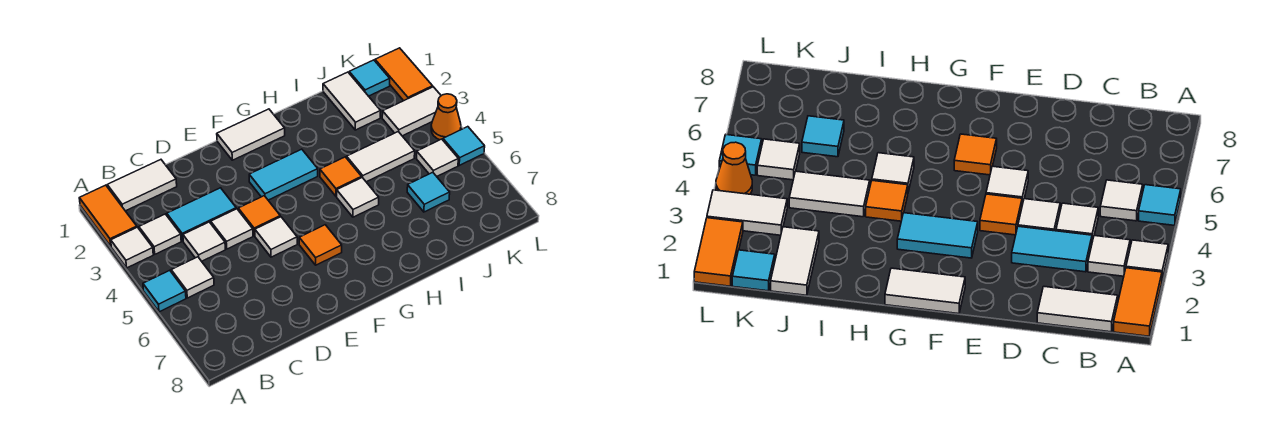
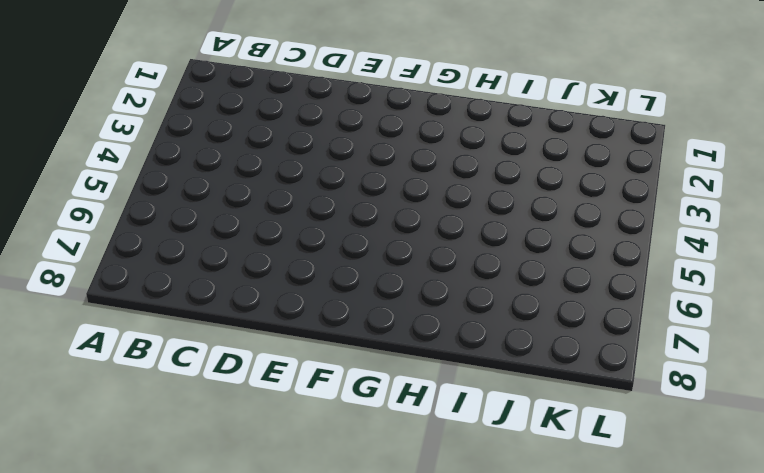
none -> orange 1x2 tile [79,185,137,246]
none -> white 1x1 tile [111,227,153,268]
none -> cyan 1x1 tile [143,270,186,312]

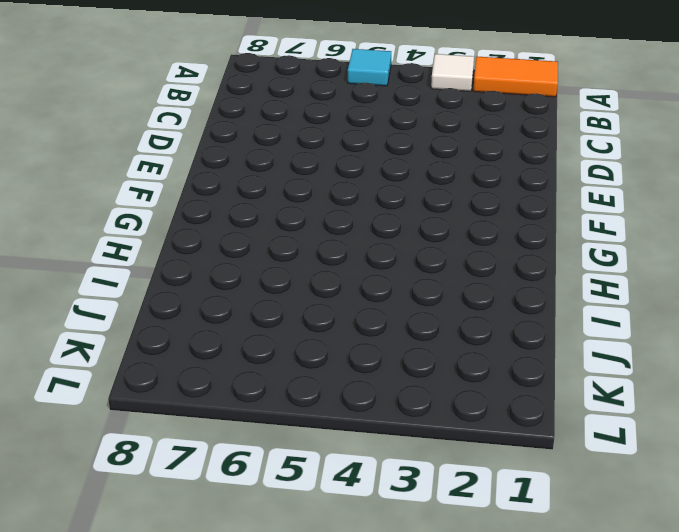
none -> white 1x2 tile [107,160,177,211]
none -> white 1x1 tile [139,214,181,254]
none -> white 1x1 tile [171,257,214,298]

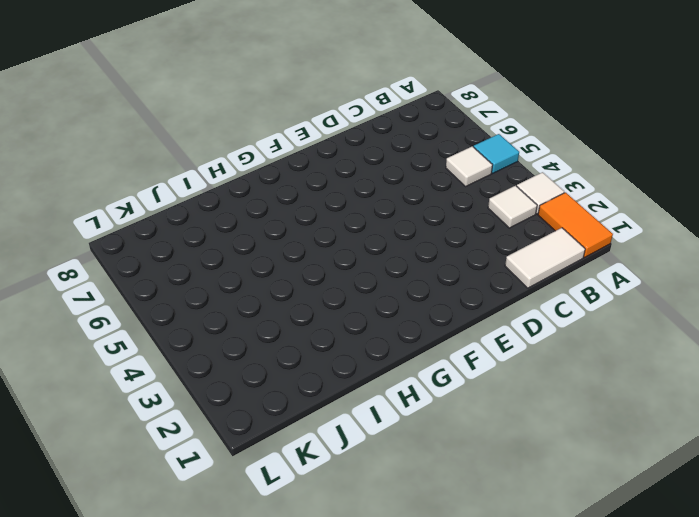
none -> cyan 1x2 tile [167,188,236,241]
none -> white 1x1 tile [183,222,225,261]
none -> white 1x1 tile [211,209,253,249]

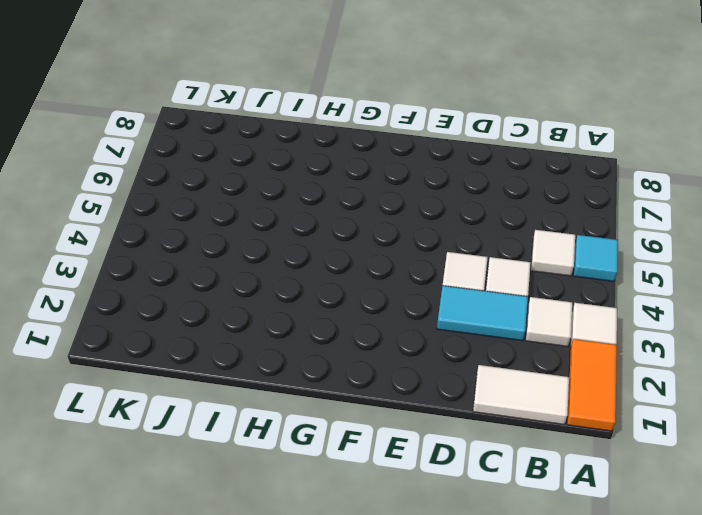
none -> orange 1x1 tile [238,196,280,236]
none -> white 1x1 tile [255,217,297,257]
none -> white 1x2 tile [217,109,285,160]

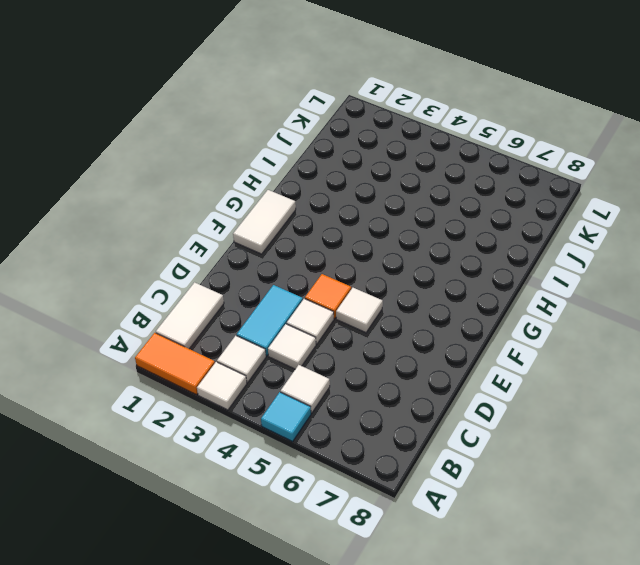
none -> cyan 1x2 tile [249,149,318,200]
none -> orange 1x1 tile [299,225,342,265]
none -> orange 1x1 tile [320,157,362,196]

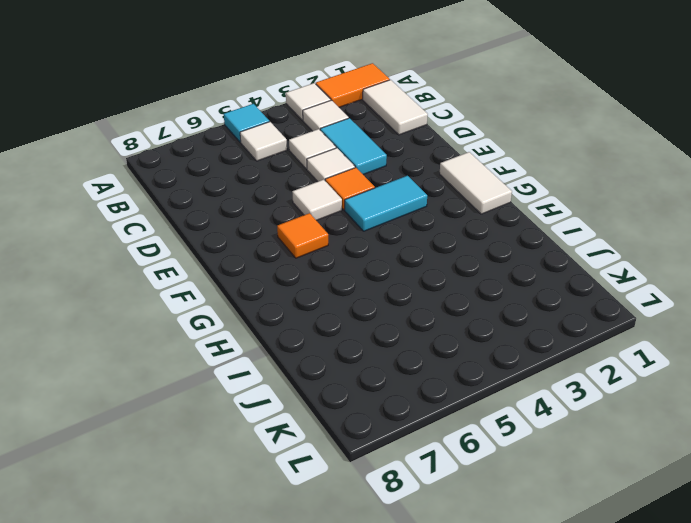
cyan 1x2 tile [345,176,427,231] -> cyan 1x2 tile turned to [249,149,318,200]
none -> orange 1x1 tile [320,157,362,196]
none -> white 1x1 tile [337,178,379,217]
none -> white 1x2 tile [347,132,415,182]

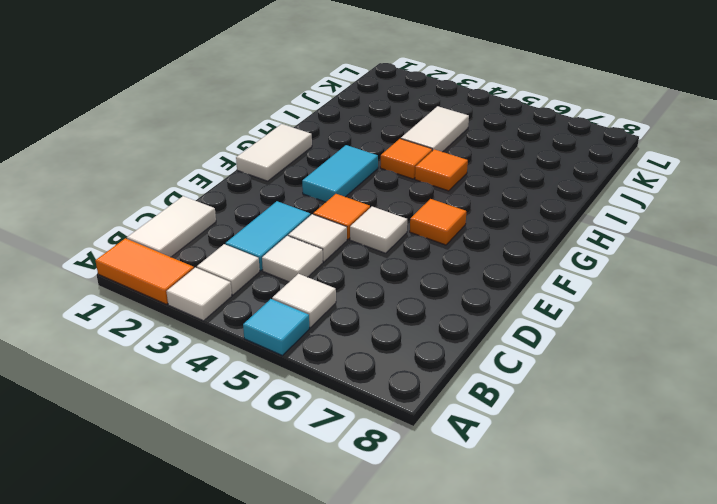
orange 1x1 tile [415,149,468,191] -> white 1x1 tile [337,178,379,217]
none -> white 1x2 tile [323,72,381,130]
none -> cyan 1x1 tile [407,172,450,212]
none -> cyan 1x1 tile [349,60,390,96]

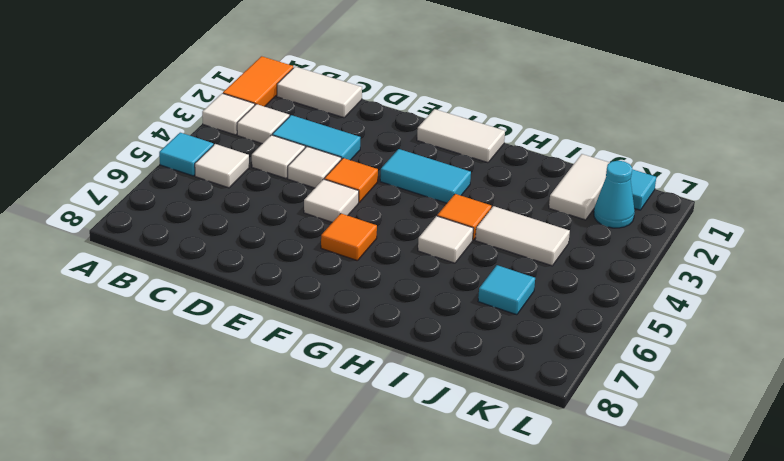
cyan 1x1 cone [594,161,635,228] -> none
none -> white 1x2 tile [382,87,441,136]
none -> white 1x1 tile [416,139,458,176]
none -> orange 1x2 tile [375,48,433,101]

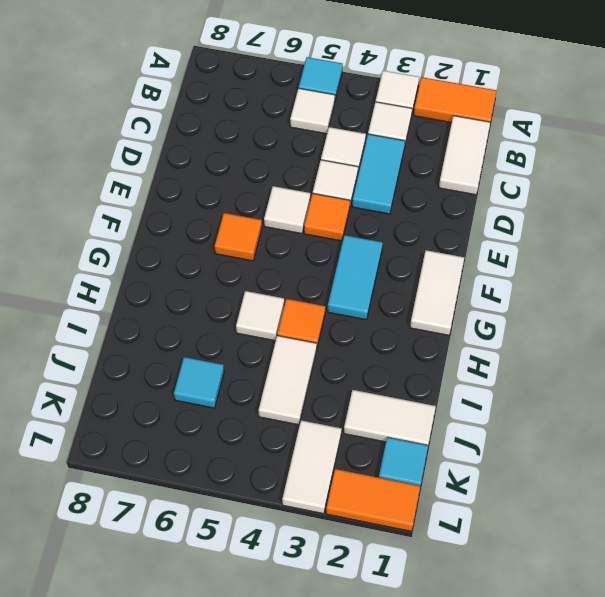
none -> white 1x1 tile [416,139,458,176]
none -> orange 1x1 cone [431,94,461,140]
none -> cyan 1x1 tile [443,127,485,165]

